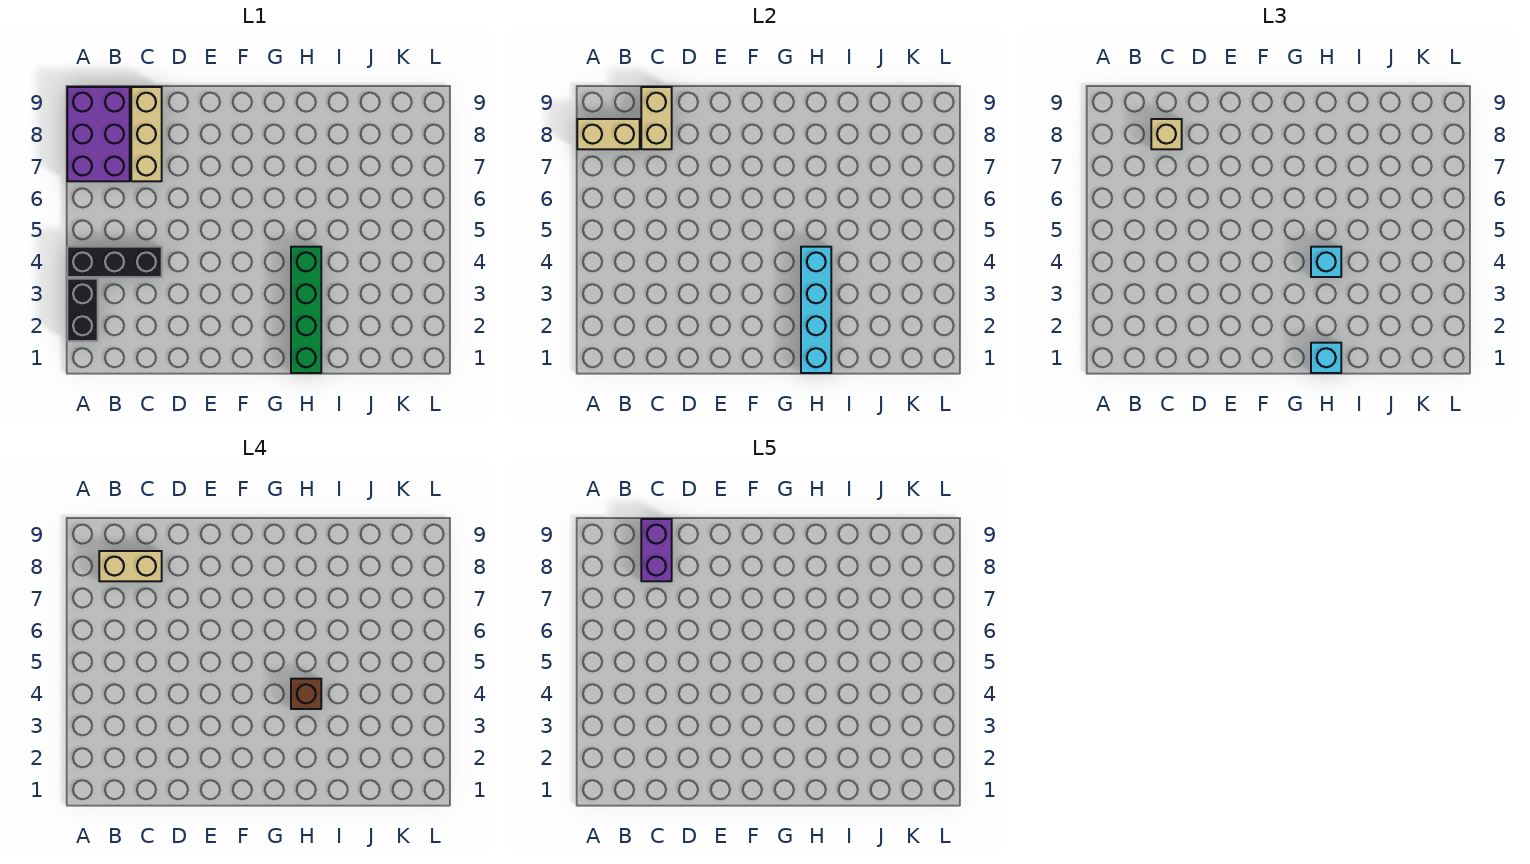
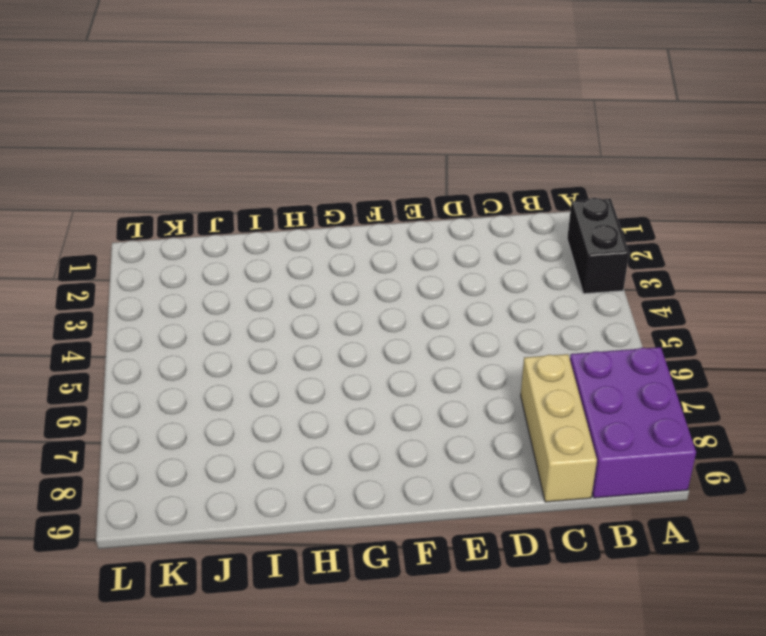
none -> black 1x3 brick [67,247,162,277]
none -> green 1x4 brick [291,247,321,373]
none -> tan 1x2 brick [577,119,640,149]

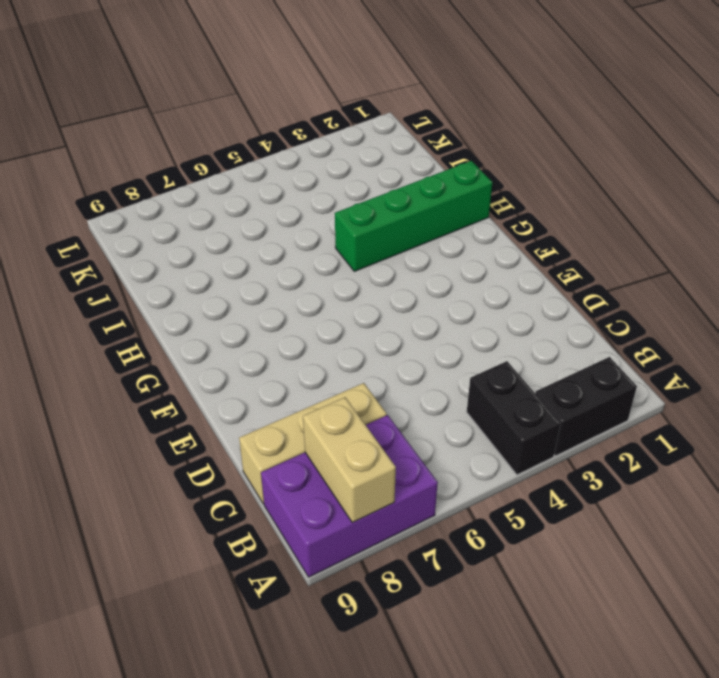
black 1x2 brick [467,361,560,475] -> black 1x3 brick [67,247,162,277]
none -> tan 1x2 brick [641,87,672,149]
none -> cyan 1x4 brick [801,247,831,373]
none -> tan 1x1 brick [1151,119,1182,149]

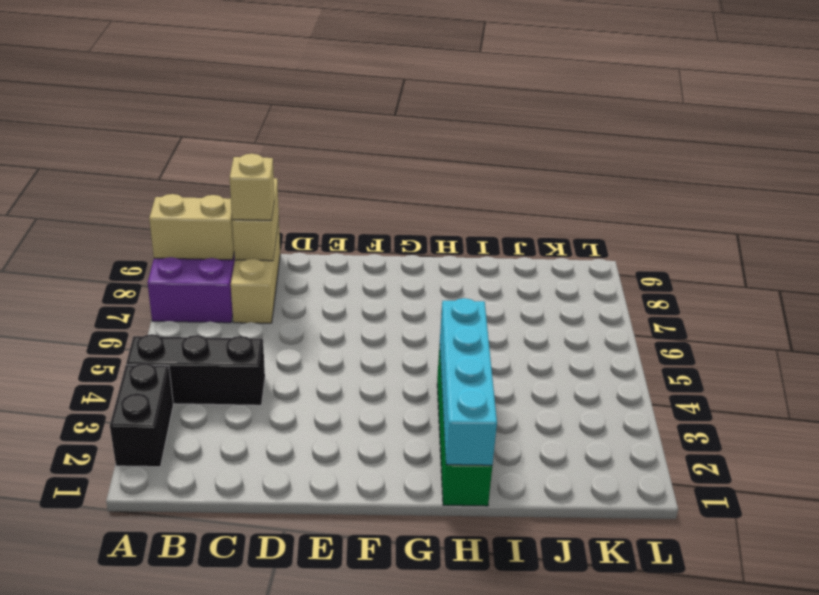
none -> cyan 1x1 brick [1311,343,1341,373]
none -> cyan 1x1 brick [1311,247,1341,277]
none -> tan 1x2 brick [99,551,162,581]

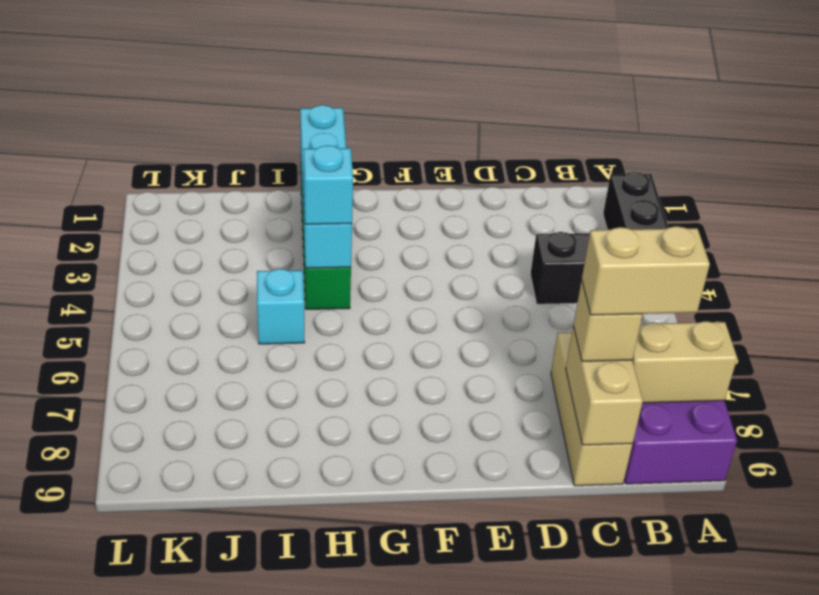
cyan 1x1 brick [257,269,304,344] -> cyan 1x1 brick moved to [1311,343,1341,373]
none -> brown 1x1 brick [291,679,321,709]
none -> purple 1x2 brick [641,519,672,581]

